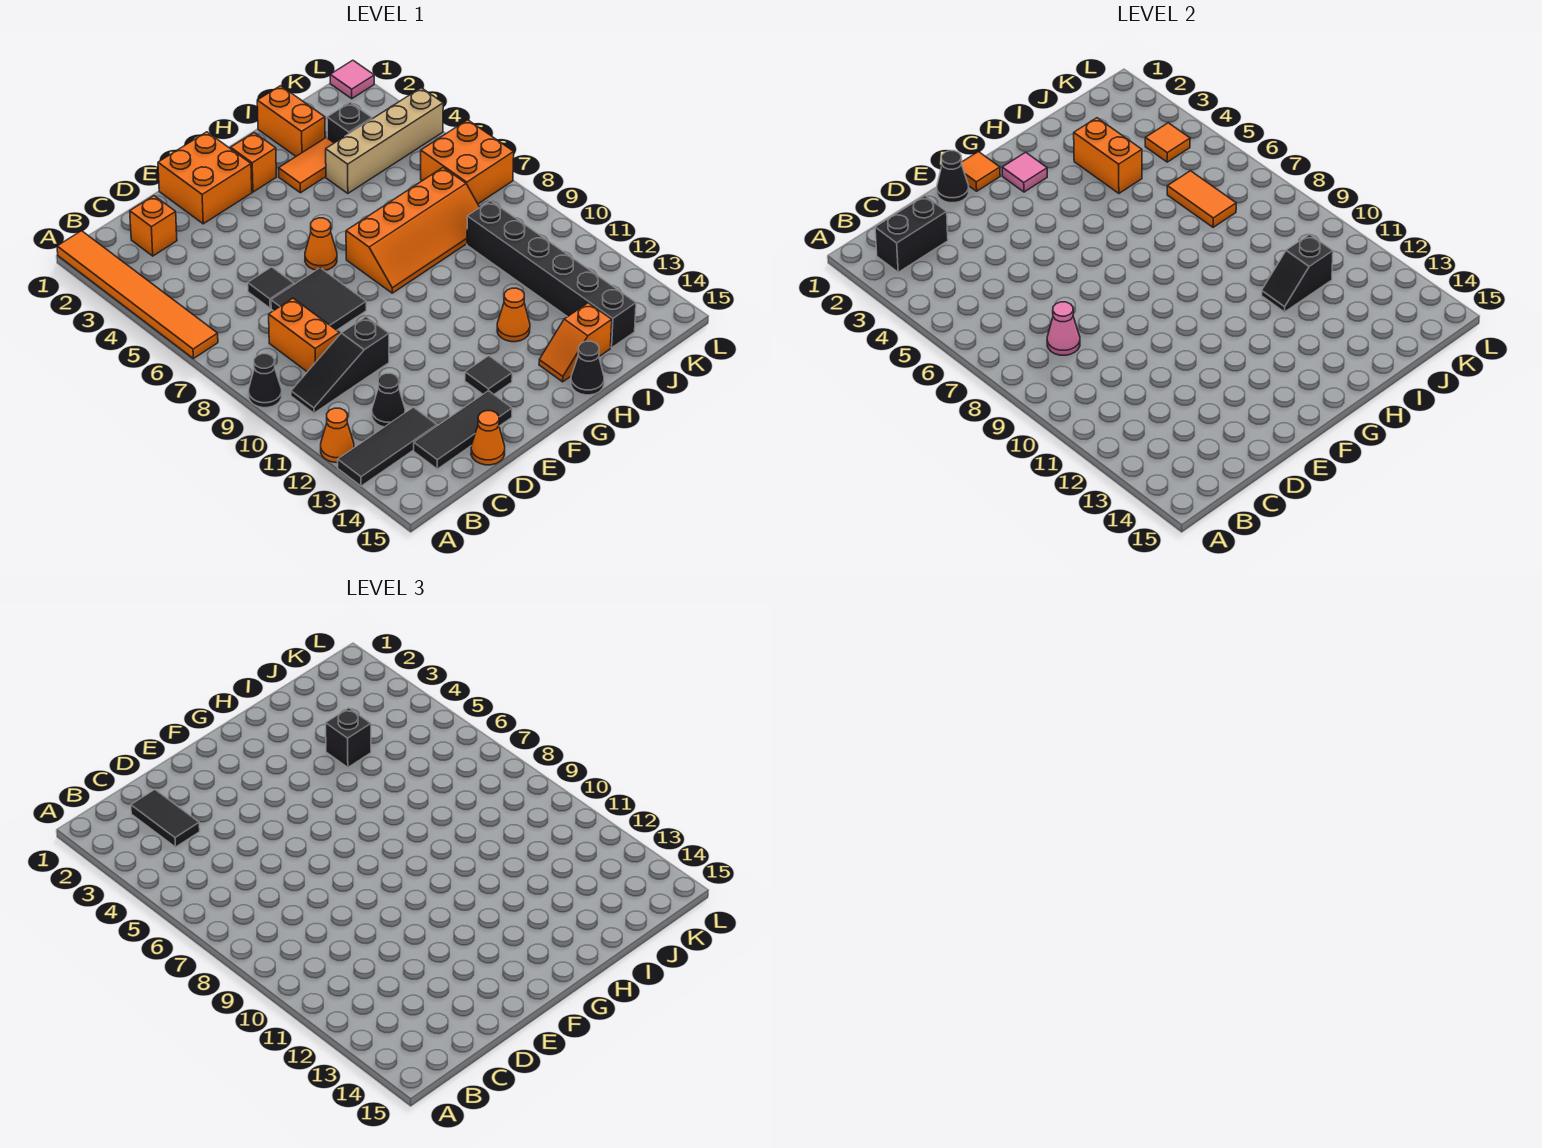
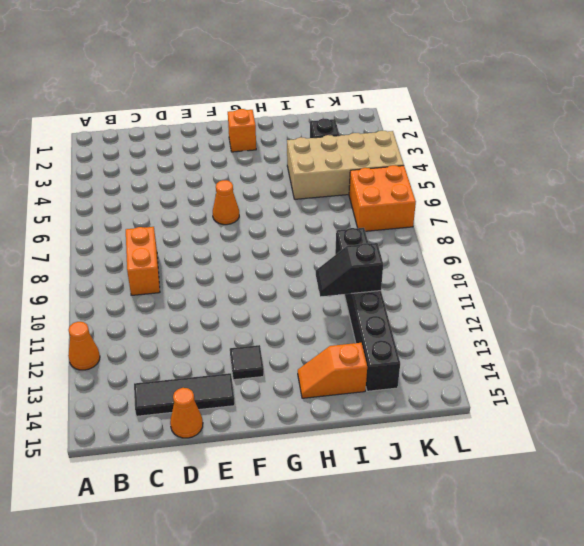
tan 2x4 brick [287,131,404,199] -> tan 1x4 brick [326,88,443,193]
none -> orange 1x6 tile [57,231,218,359]
none -> black 1x1 cone [248,354,282,408]
none -> black 1x3 tile [338,407,437,486]
none -> black 1x3 slope [291,317,389,413]

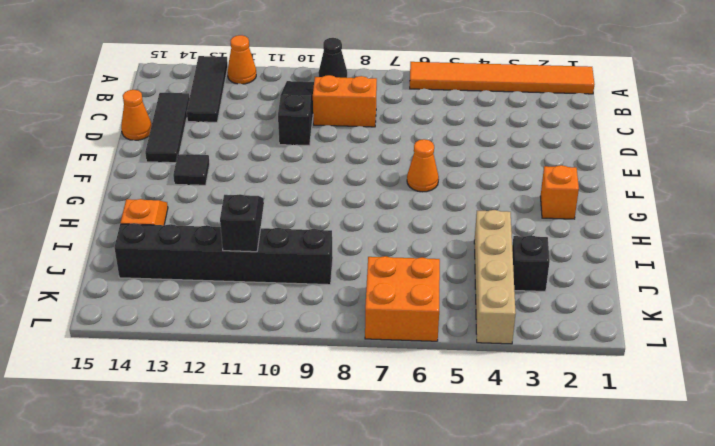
none -> orange 1x1 brick [130,196,177,256]
none -> black 1x1 cone [372,373,405,427]
none -> black 1x1 tile [248,267,294,308]
none -> black 2x2 tile [271,268,366,330]

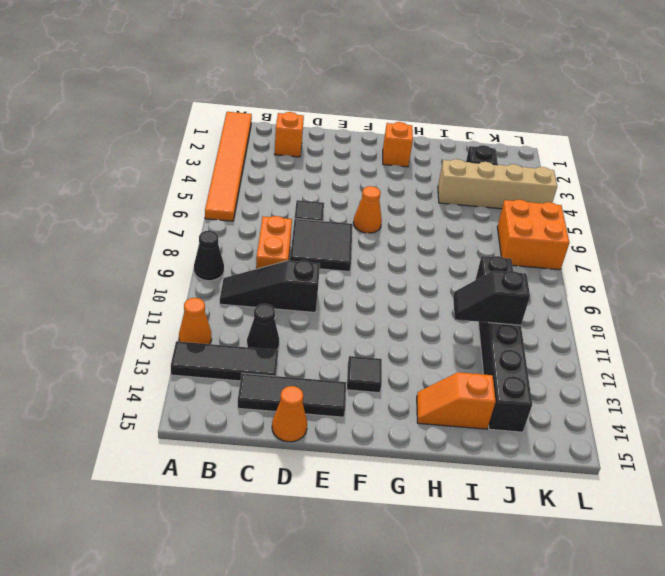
none -> orange 2x2 brick [158,132,252,224]
none -> orange 2x4 slope [346,168,480,293]
none -> orange 1x2 tile [279,138,334,193]
none -> orange 1x1 cone [497,288,530,342]

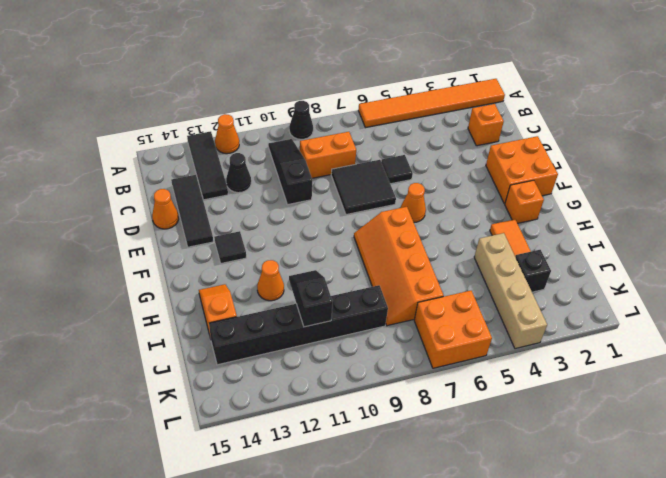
none -> black 1x1 cone [571,341,604,395]
none -> orange 1x2 brick [257,86,325,156]
none -> pink 1x1 tile [330,60,374,99]
none -> black 1x2 brick [875,196,948,272]

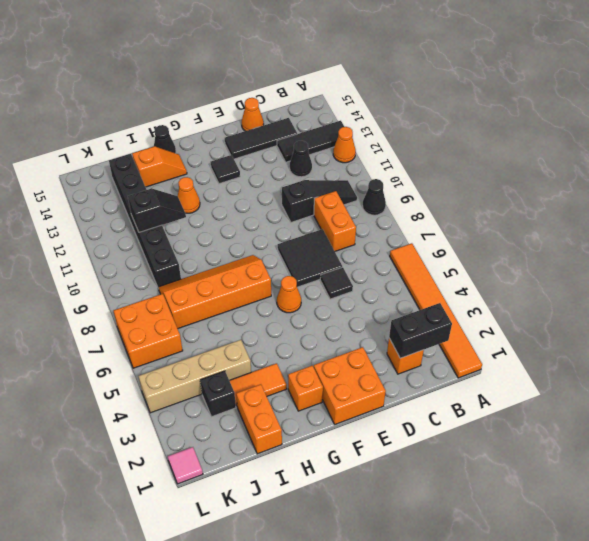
none -> pink 1x1 cone [1047,302,1080,355]
none -> black 1x1 cone [937,151,969,203]
none -> orange 1x1 tile [961,152,1000,191]
none -> pink 1x1 tile [1002,152,1047,192]

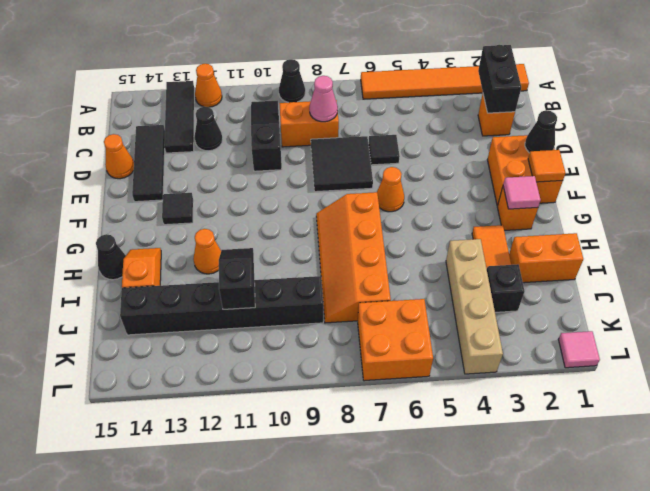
none -> orange 1x2 brick [1074,118,1142,193]
none -> orange 1x2 tile [1167,171,1236,227]
none -> orange 1x1 tile [1145,123,1190,162]
none -> black 1x2 tile [131,790,200,847]

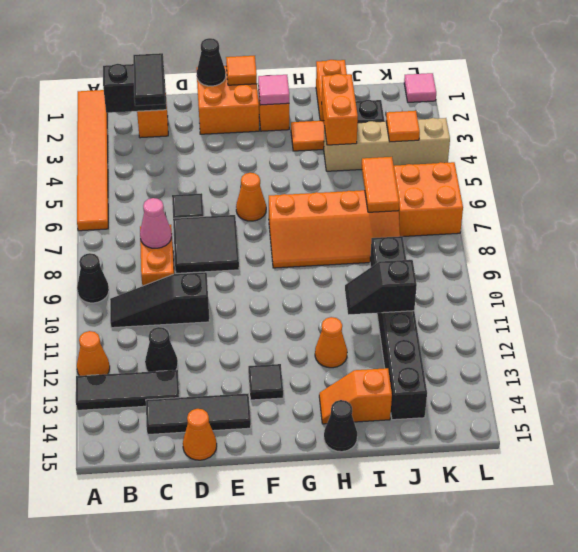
none -> black 1x1 brick [326,708,371,767]

